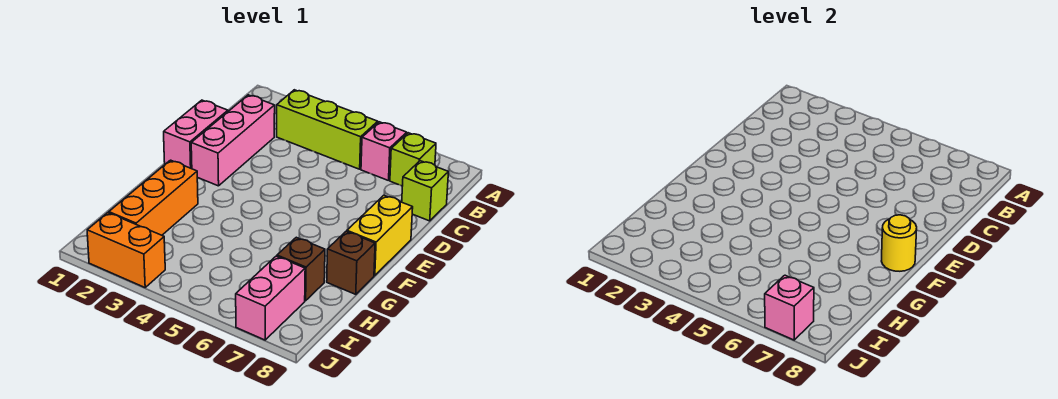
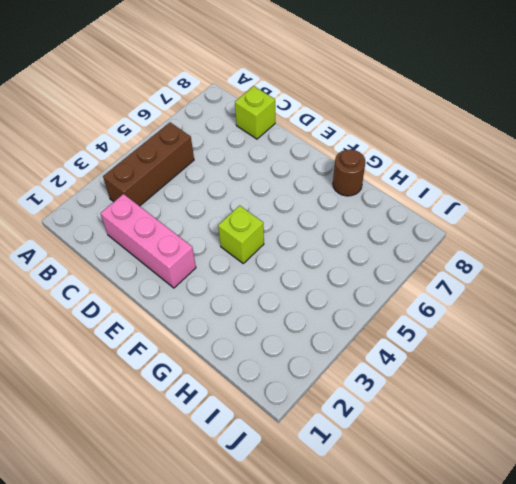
brown 1x3 brick [103,122,194,206] -> lime 1x3 brick [277,90,378,169]
lime 1x1 brick [218,206,264,263] -> lime 1x1 brick moved to [390,133,436,186]
brown 1x1 round brick [333,149,365,196] -> brown 1x1 brick [327,231,375,294]
none -> pink 1x1 brick [361,122,407,181]
none -> pink 1x2 brick [164,100,228,169]
none -> yellow 1x2 brick [347,195,413,276]

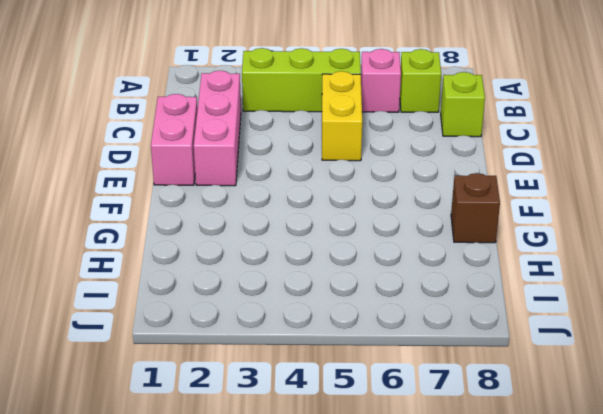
yellow 1x2 brick [322,71,362,161] -> yellow 1x2 brick moved to [347,195,413,276]
none -> orange 1x3 brick [109,160,198,235]
none -> brown 1x1 brick [277,237,325,301]
none -> pink 1x2 brick [236,256,305,340]

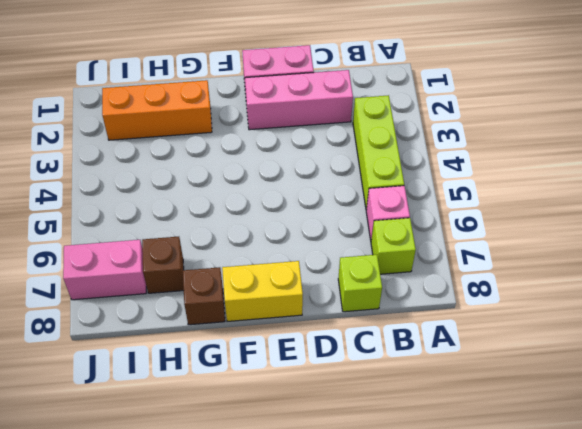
none -> orange 1x2 brick [87,213,165,287]
none -> yellow 1x1 round brick [882,215,917,271]
none -> pink 1x1 brick [765,275,814,340]

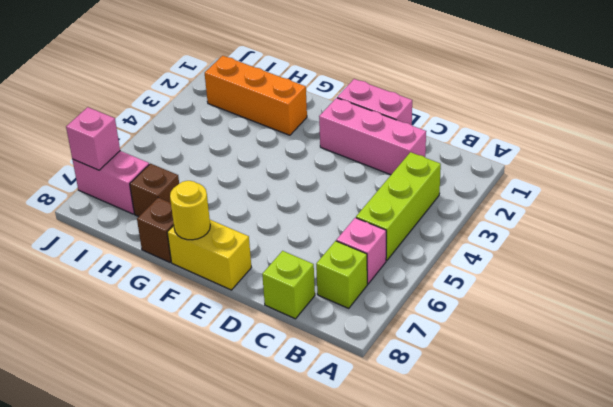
none -> orange 1x2 brick [87,213,165,287]

